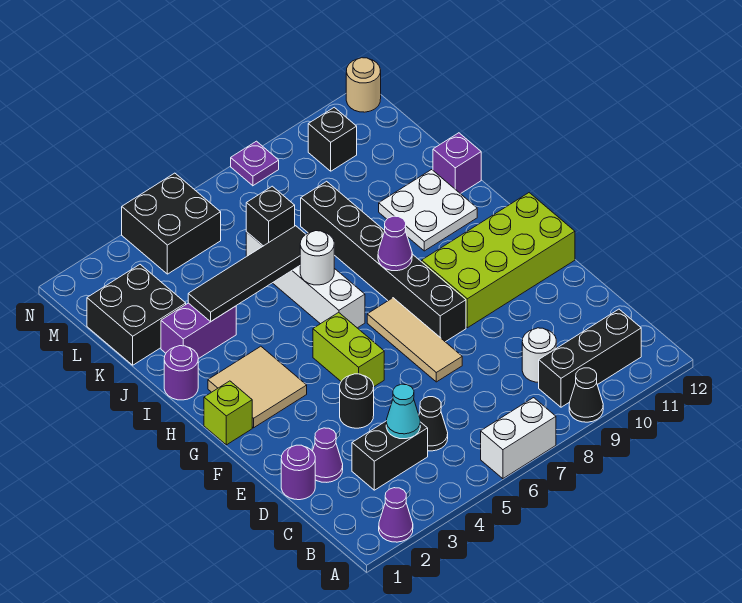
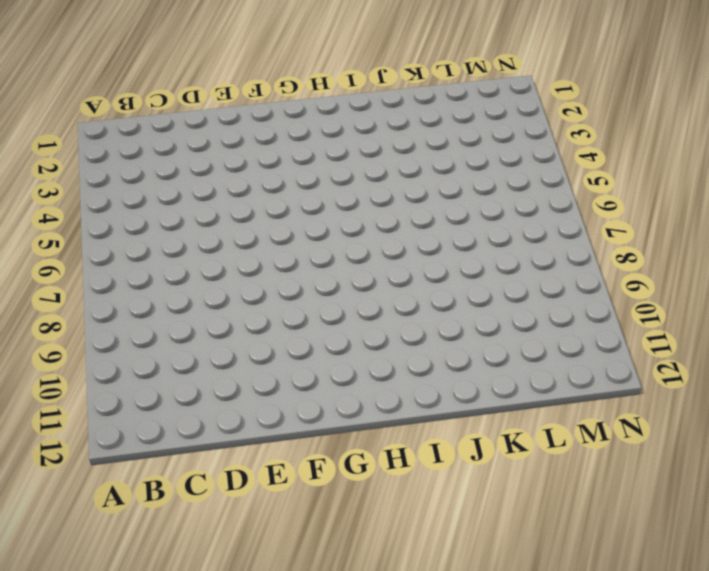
none -> purple 1x1 cone [379,488,413,542]
none -> white 1x2 brick [481,398,556,479]
none -> black 1x1 cone [569,368,603,422]
none -> black 1x3 brick [539,309,641,407]

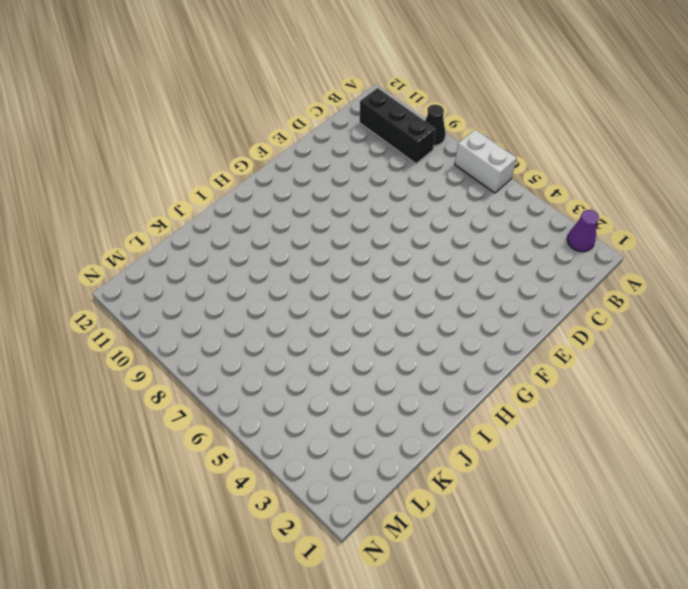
none -> black 1x2 brick [352,421,428,490]
none -> black 1x1 cone [419,397,448,451]
none -> white 1x1 round brick [522,328,556,382]
none -> purple 1x1 round brick [281,445,315,500]

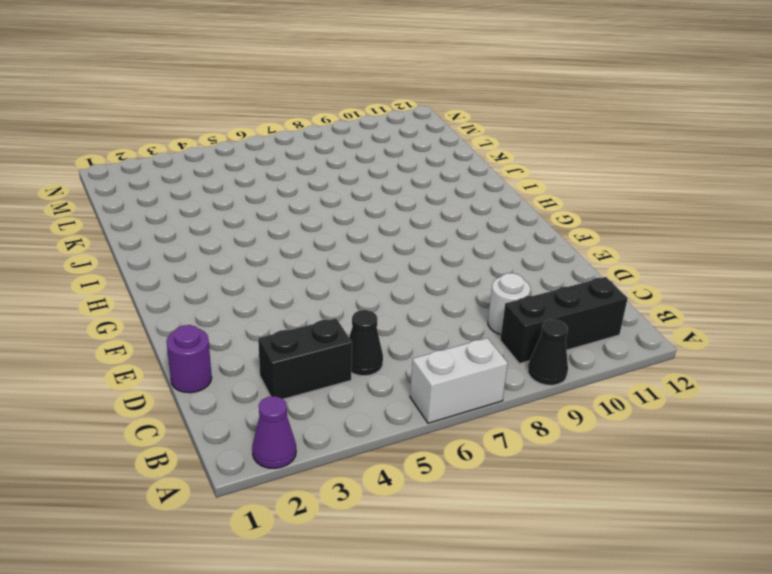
none -> purple 1x1 cone [313,428,343,482]
none -> black 1x1 round brick [340,374,374,428]
none -> tan 1x3 tile [367,298,462,382]
none -> lime 1x2 brick [313,312,384,386]

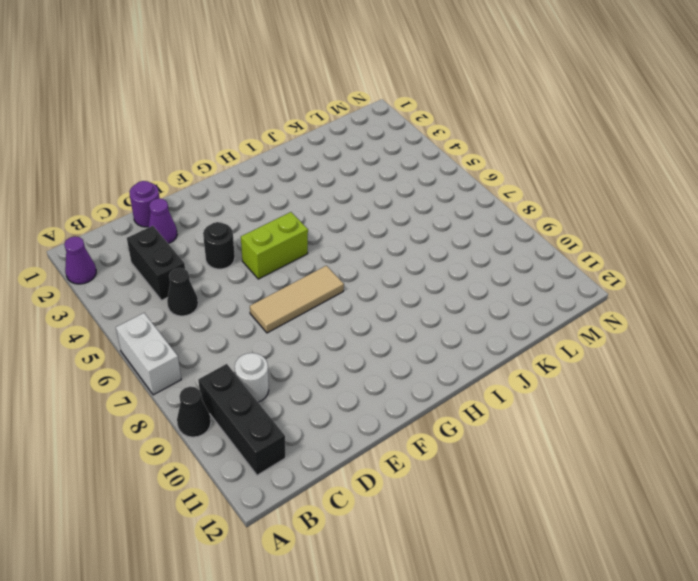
none -> black 1x6 brick [301,181,466,342]
none -> lime 2x4 brick [422,193,575,328]
none -> lime 1x1 brick [204,381,252,445]
none -> tan 2x2 tile [208,346,307,428]

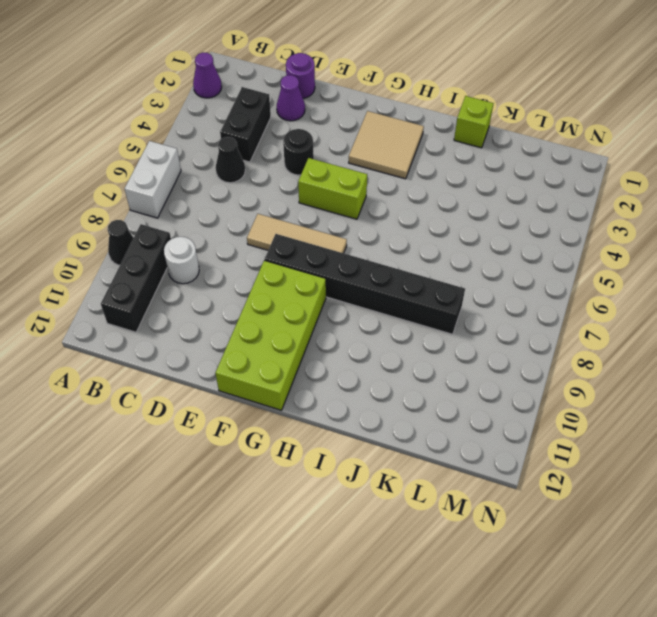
lime 1x1 brick [454,96,494,148] -> lime 1x1 brick moved to [204,381,252,445]
none -> white 1x4 brick [246,232,365,328]
none -> purple 1x1 round brick [164,346,198,400]
none -> white 2x2 plate [379,170,477,251]
none -> purple 1x2 brick [161,303,236,359]

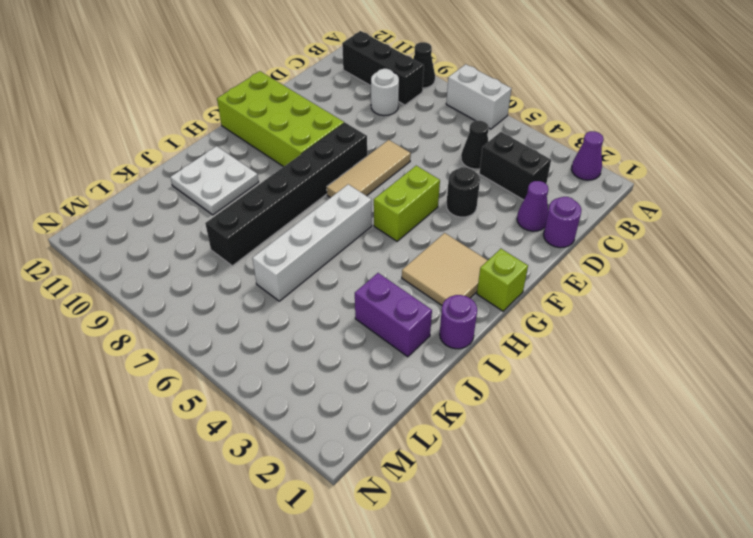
none -> purple 1x1 brick [433,133,481,194]
none -> black 2x2 brick [87,265,186,365]
none -> black 2x2 brick [122,173,221,274]
none -> black 1x1 brick [308,107,357,171]

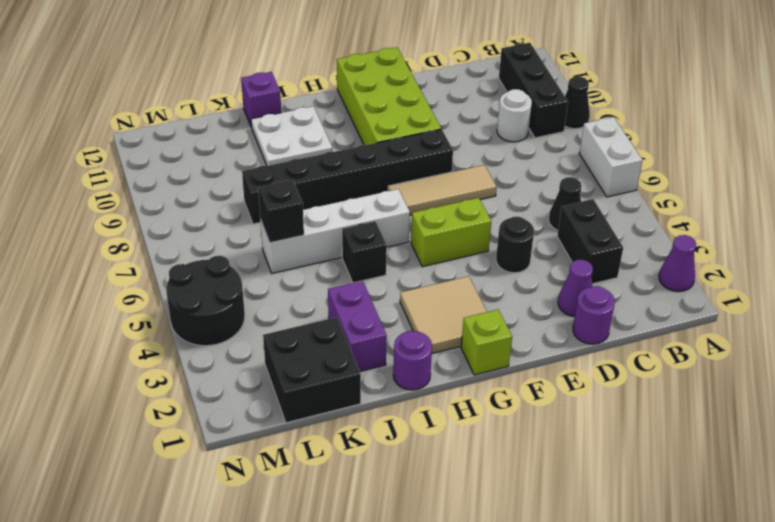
black 1x1 brick [342,221,387,283] -> black 1x1 brick moved to [308,107,357,171]
black 2x2 round brick [166,256,245,346] -> black 2x2 brick [122,173,221,274]
none -> purple 1x1 plate [231,141,279,186]
none -> tan 1x1 round brick [346,58,381,112]
none -> cyan 1x1 cone [386,384,420,439]
none -> purple 1x1 cone [378,216,412,271]

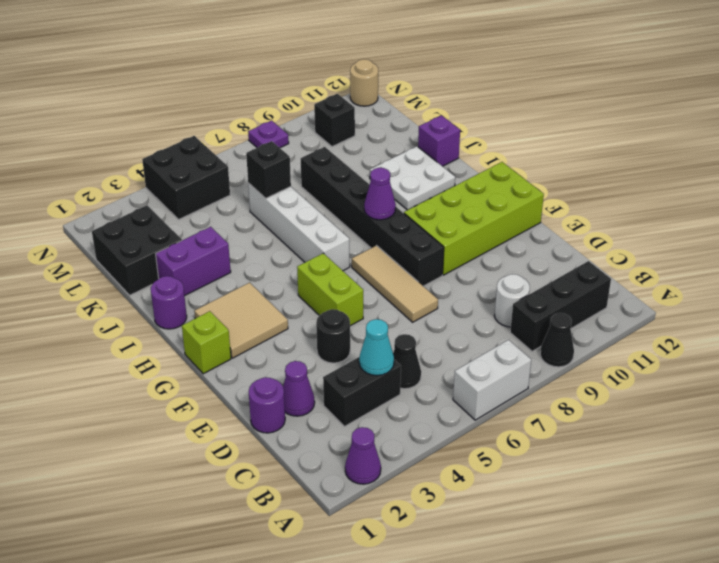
none -> white 1x1 round brick [300,231,334,285]
none -> black 1x4 tile [188,226,306,321]

